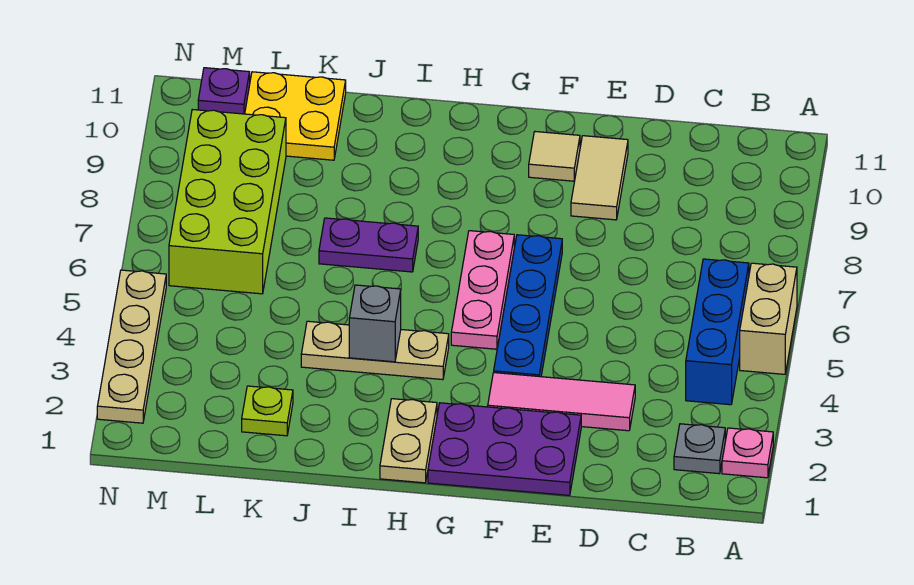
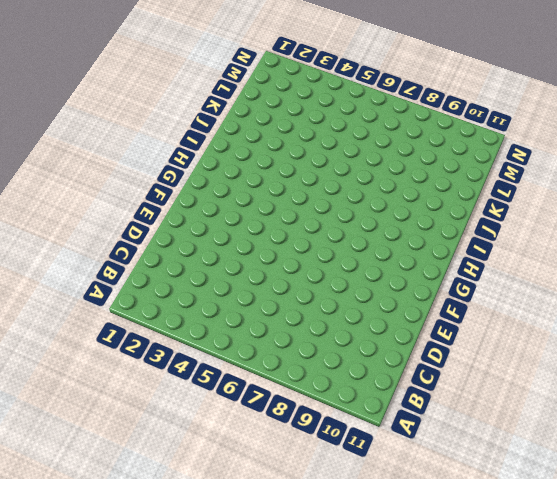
none -> pink 1x1 plate [722,428,773,478]
none -> tan 1x2 brick [740,263,797,374]
none -> grey 1x1 plate [674,424,725,474]

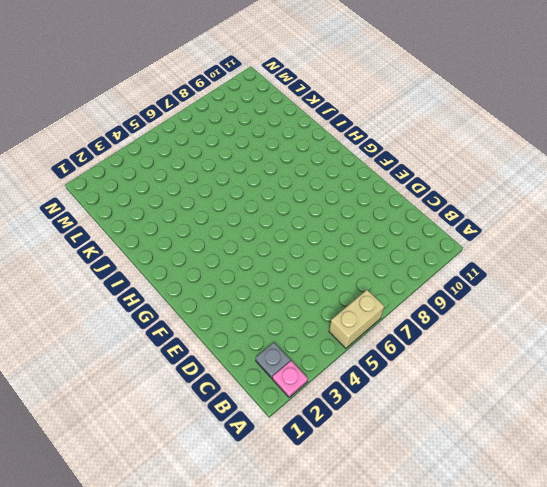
none -> blue 1x3 brick [686,259,749,405]
none -> pink 1x3 tile [488,373,635,431]
none -> purple 2x3 plate [428,403,581,495]

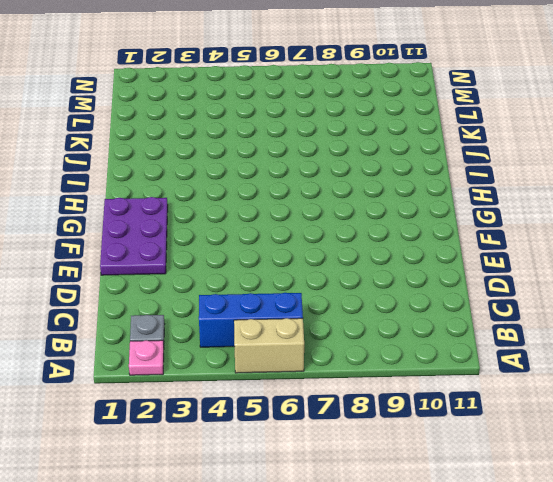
none -> pink 1x3 tile [488,373,635,431]
none -> tan 1x2 tile [571,136,628,220]
none -> blue 1x4 plate [494,235,562,377]

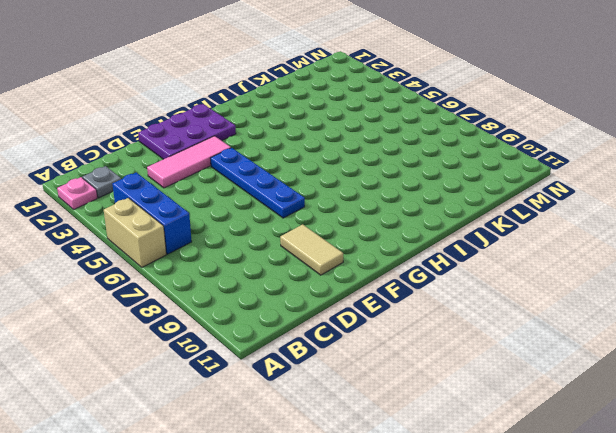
none -> tan 1x1 tile [529,132,580,181]
none -> pink 1x3 plate [451,231,514,349]
none -> tan 1x2 plate [380,399,437,483]

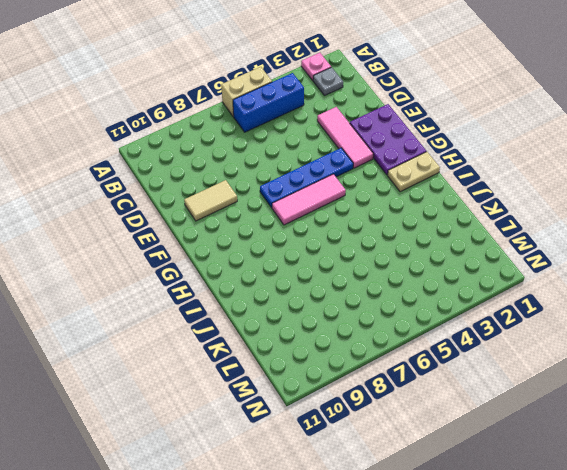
pink 1x3 tile [272,174,346,225] -> pink 1x3 plate [451,231,514,349]
none -> tan 1x1 tile [529,132,580,181]
none -> tan 1x3 plate [301,321,449,380]
none -> purple 1x2 plate [319,218,418,272]

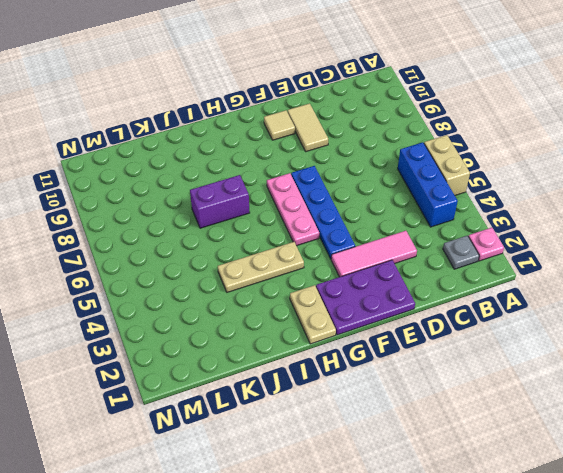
purple 1x2 brick [190,175,250,228] -> purple 1x2 plate [319,218,418,272]
none -> lime 1x1 plate [242,386,293,436]
none -> yellow 2x2 plate [245,72,346,160]
none -> lime 2x4 brick [169,110,286,294]

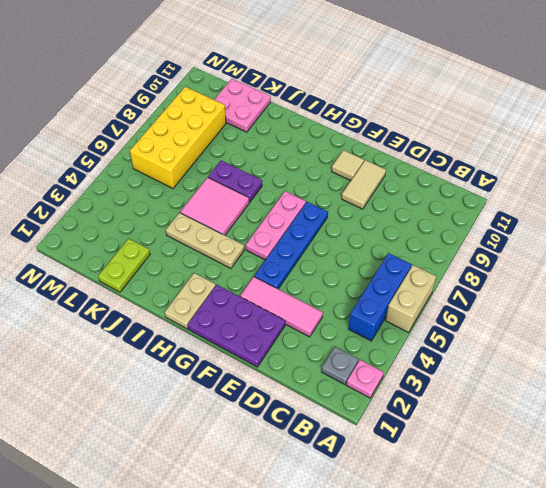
pink 2x2 tile [180,177,249,235] -> none
lime 1x2 plate [98,239,150,292] -> lime 1x1 plate [242,386,293,436]
pink 2x2 plate [214,79,271,132] -> yellow 2x2 plate [245,72,346,160]
yellow 2x4 brick [130,87,226,188] -> lime 2x4 brick [169,110,286,294]
none -> purple 1x1 plate [198,68,250,114]
none -> tan 1x4 plate [97,270,166,423]
none -> grey 1x1 brick [349,285,401,362]

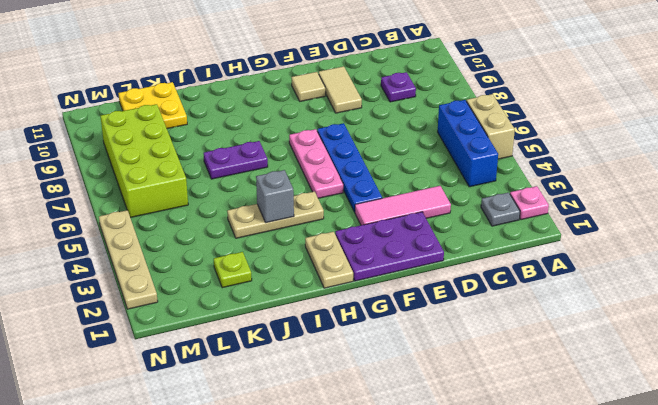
purple 1x1 plate [381,72,416,102] -> purple 1x1 plate moved to [198,68,250,114]

